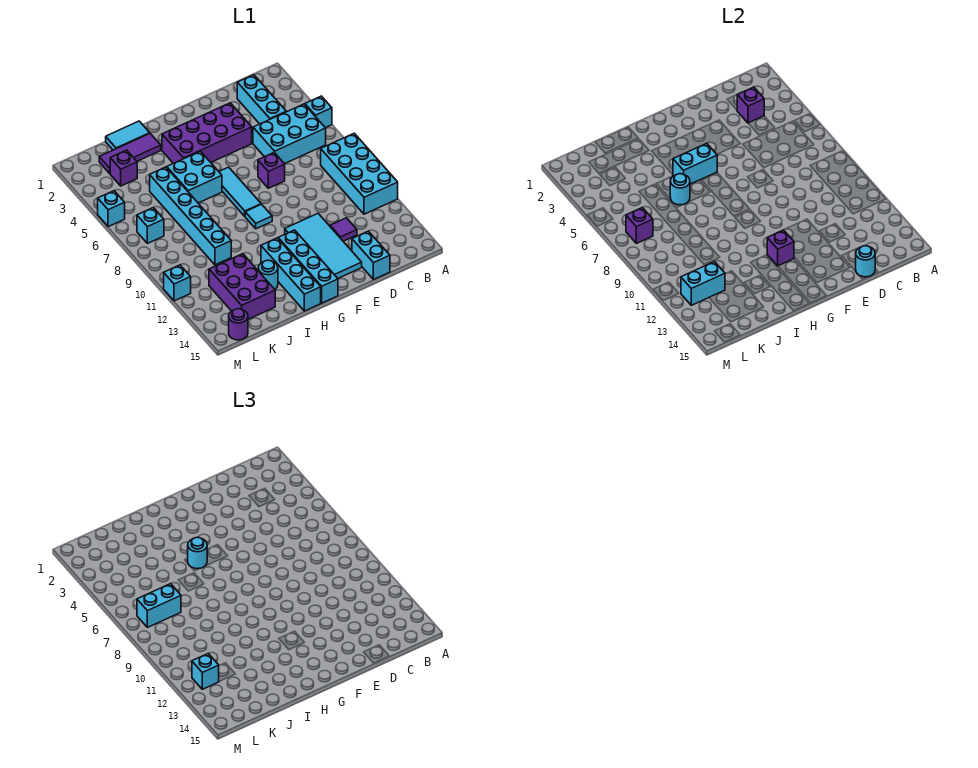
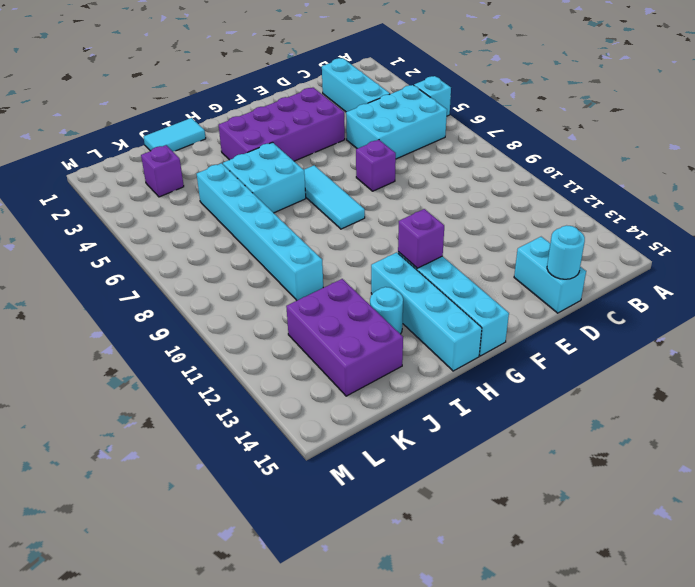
none -> cyan 2x4 brick [321,133,398,214]
none -> purple 1x1 tile [330,218,357,241]
none -> cyan 2x4 tile [285,214,362,278]
none -> cyan 1x1 tile [245,204,272,229]

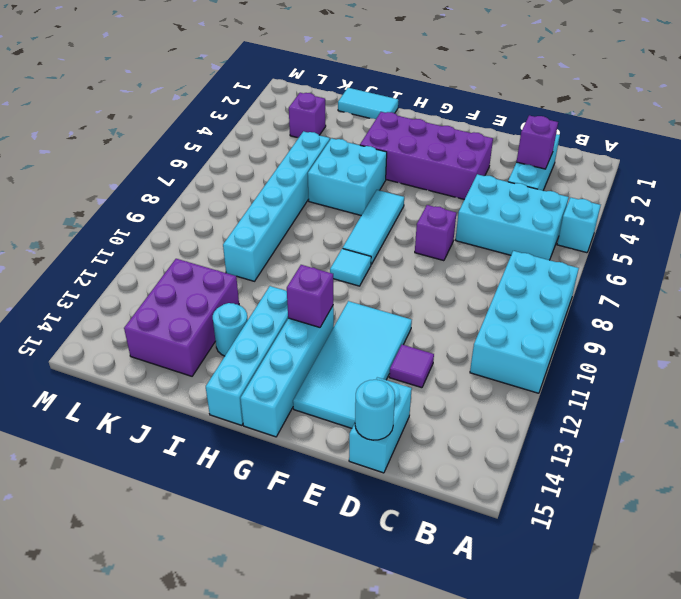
none -> purple 1x3 tile [99,134,161,174]
none -> cyan 1x1 brick [137,208,164,243]
none -> purple 1x1 round brick [229,309,248,340]
none -> cyan 1x1 brick [98,191,125,227]

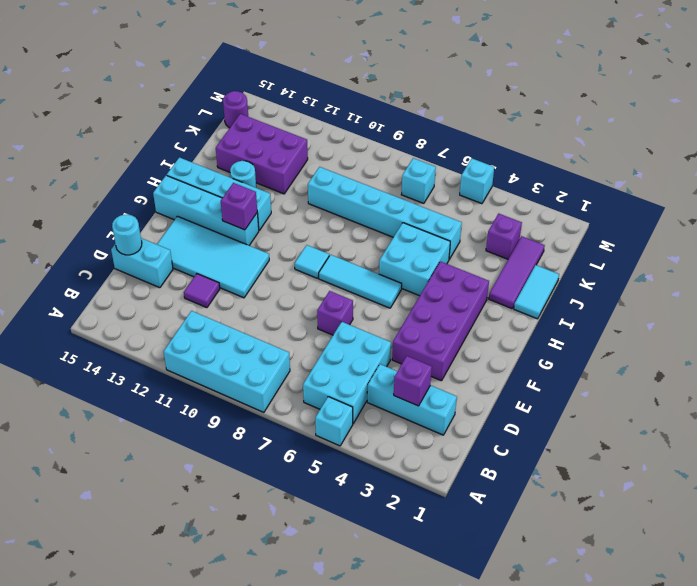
none -> cyan 1x1 brick [164,265,191,301]
none -> cyan 1x2 brick [673,143,717,184]
none -> cyan 1x1 round brick [670,174,690,205]
none -> cyan 1x2 brick [681,262,725,305]

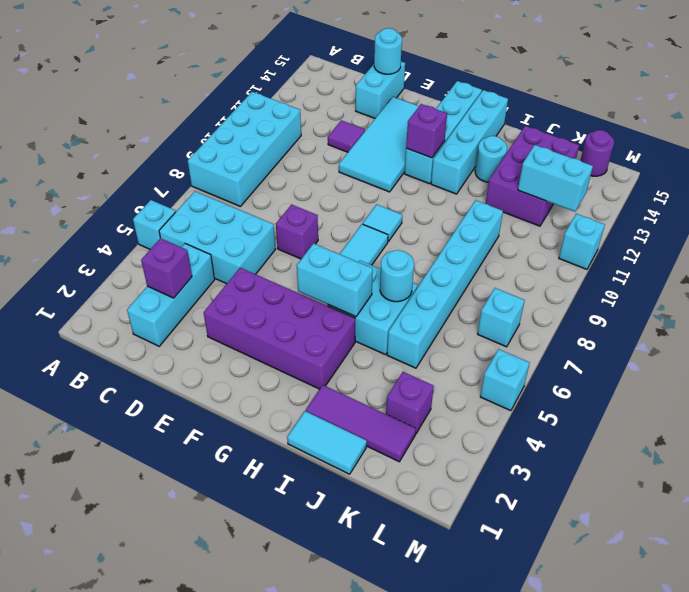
none -> purple 1x1 brick [626,208,653,243]
none -> cyan 1x1 round brick [188,537,207,569]
none -> cyan 1x2 brick [137,584,181,627]
none -> cyan 1x1 brick [192,654,219,689]

